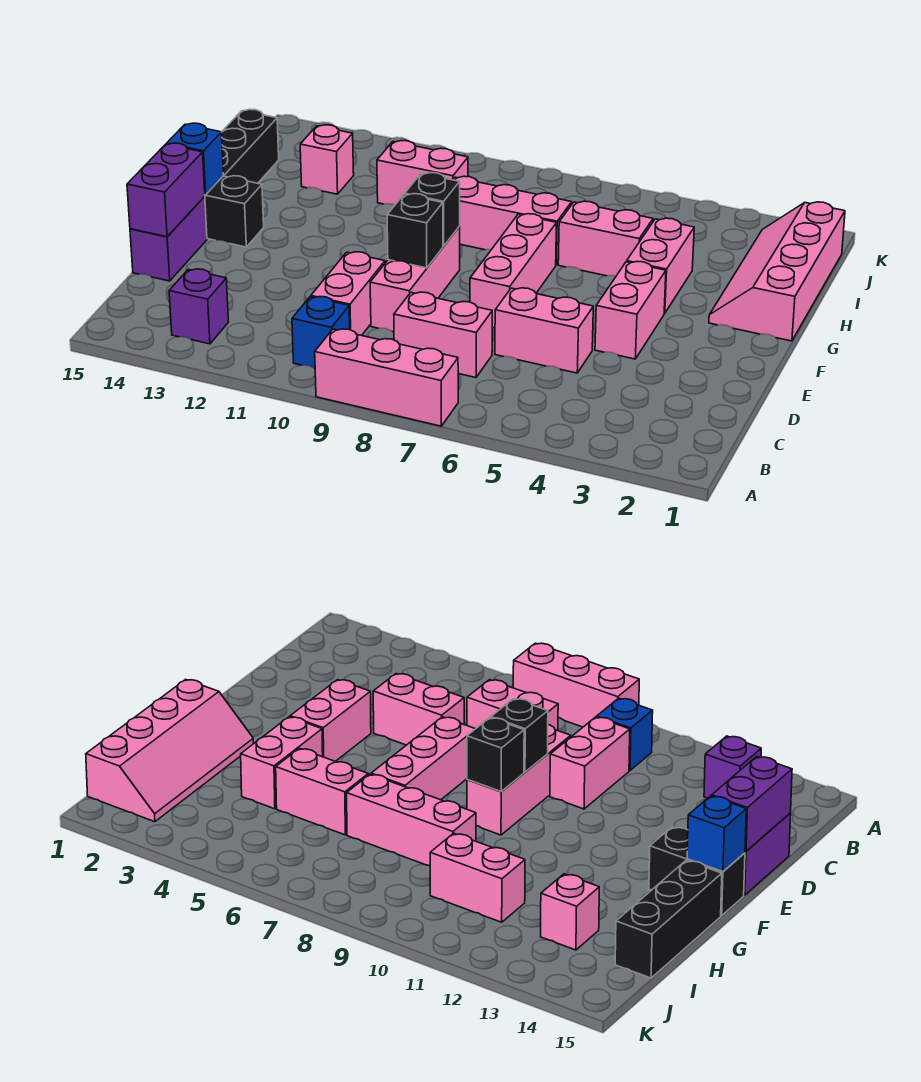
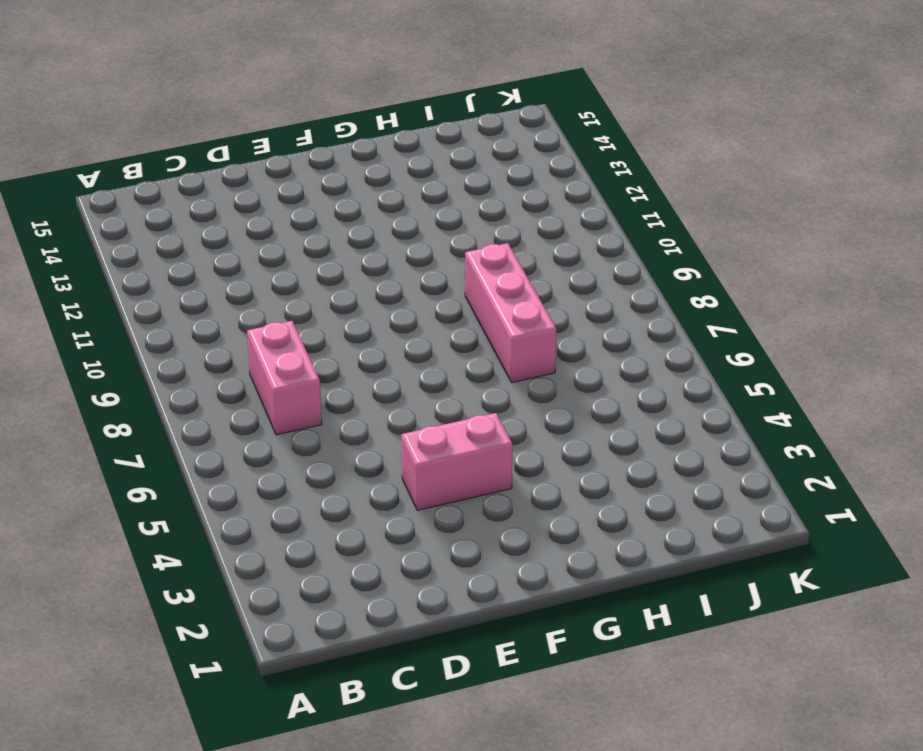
none -> pink 1x3 brick [315,329,458,426]
none -> blue 1x1 brick [292,297,350,368]
none -> purple 1x1 brick [169,269,228,344]

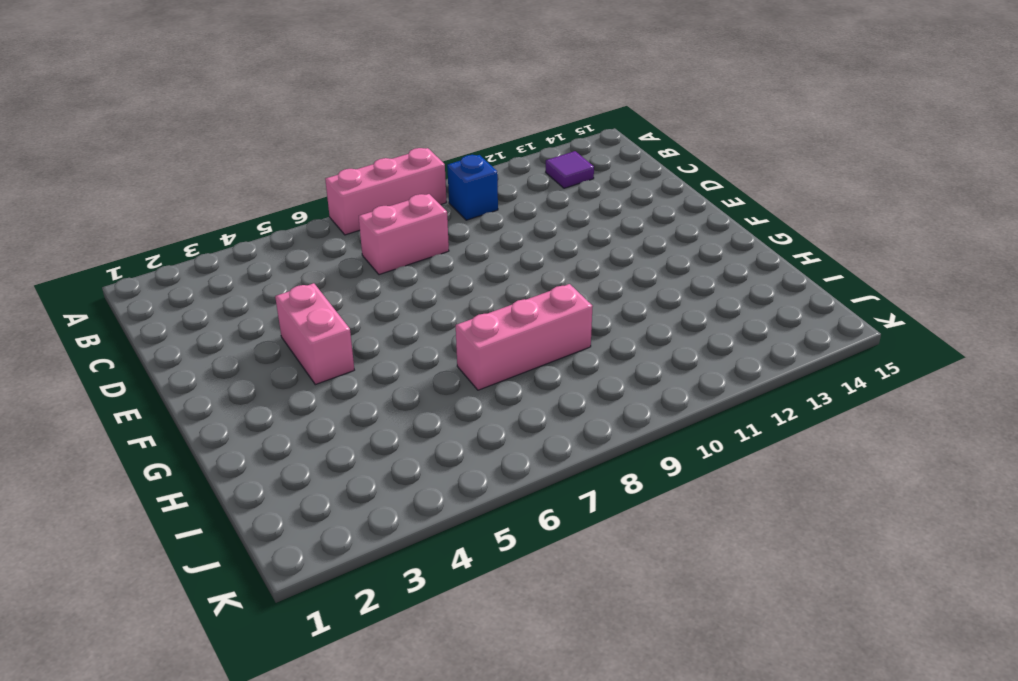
purple 1x1 tile [546,151,594,188] -> purple 1x1 brick [169,269,228,344]
none -> pink 1x2 brick [311,252,385,336]
none -> pink 1x2 brick [495,288,593,373]
none -> pink 1x3 brick [370,227,460,332]

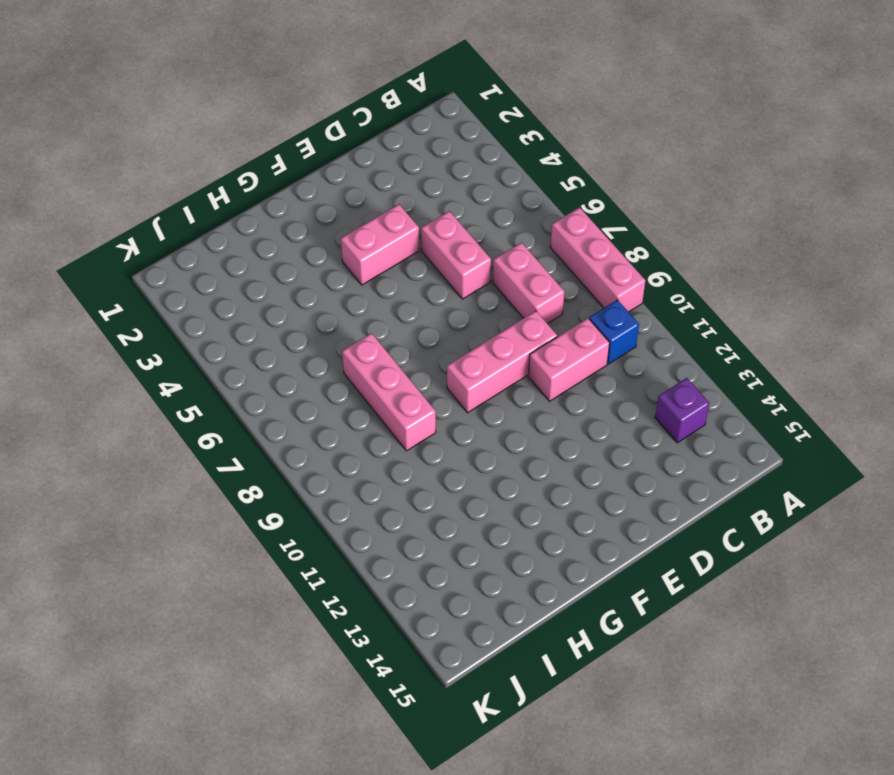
none -> purple 1x2 brick [130,196,207,281]
none -> pink 1x3 brick [470,214,557,328]
none -> black 1x2 brick [205,176,264,247]

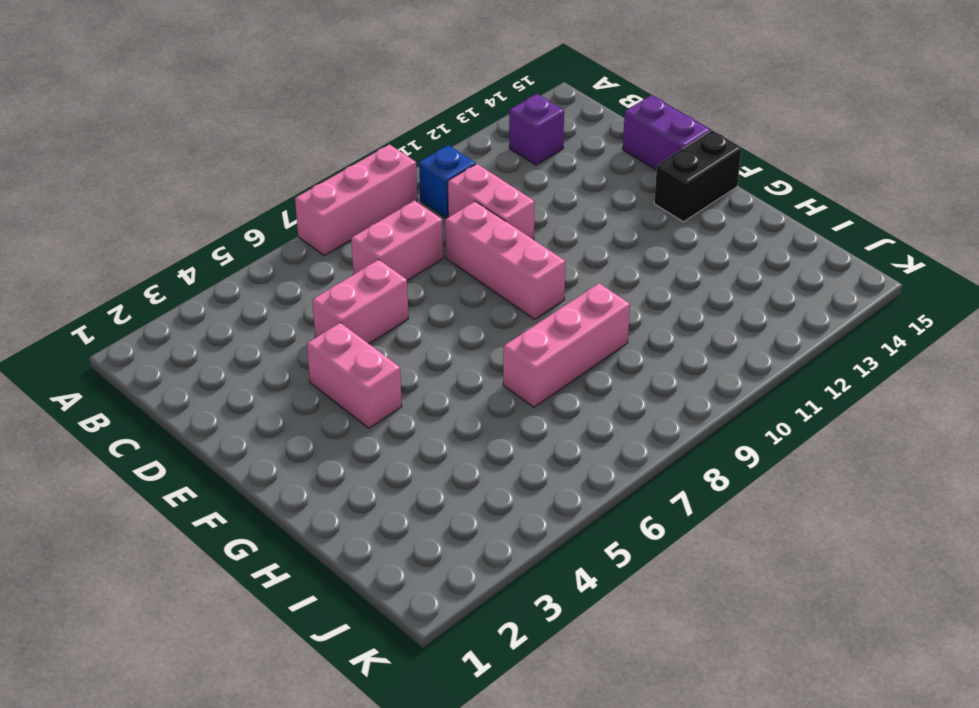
none -> pink 1x3 brick [470,214,557,328]
none -> pink 2x4 slope [709,202,845,341]
none -> pink 1x2 brick [627,218,694,313]

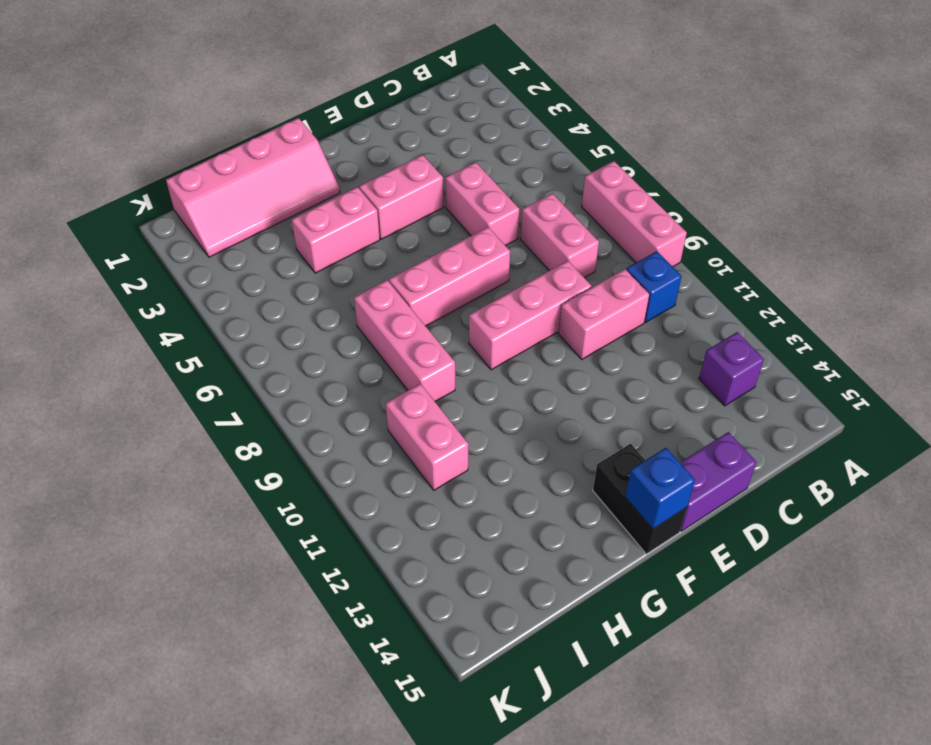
none -> black 1x3 brick [222,109,279,183]
none -> pink 1x2 brick [558,201,653,276]
none -> pink 1x1 brick [300,125,354,194]

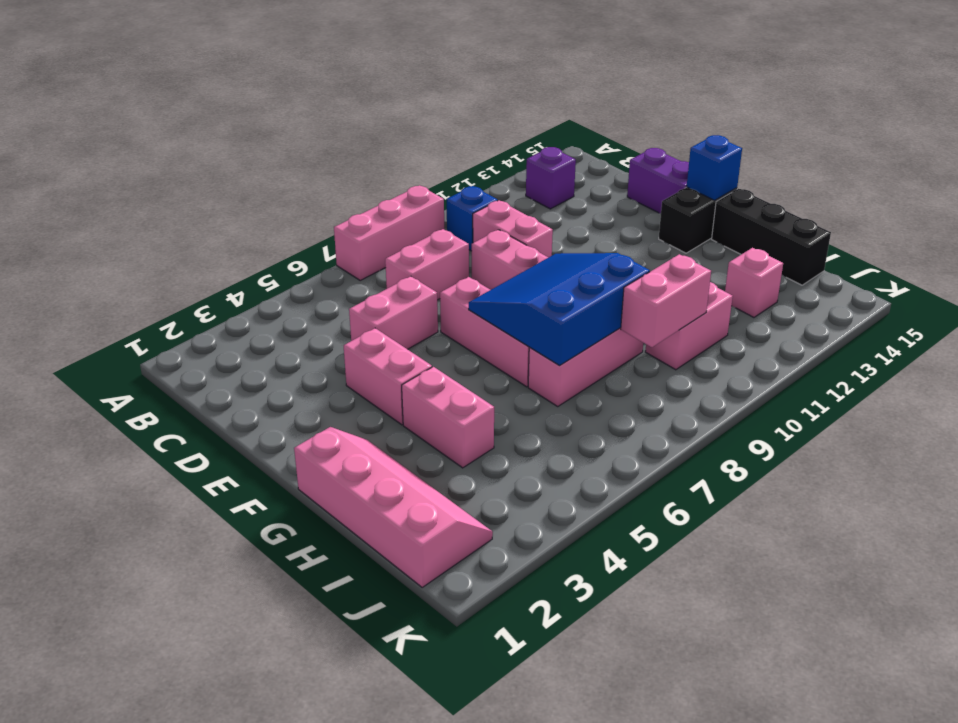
blue 3x3 slope [469,253,650,365] -> black 1x1 brick [405,173,460,246]
pink 1x2 brick [621,254,711,347] -> pink 1x2 brick moved to [558,201,653,276]
none -> purple 1x2 brick [127,143,205,237]
none -> black 1x1 brick [387,194,443,268]

